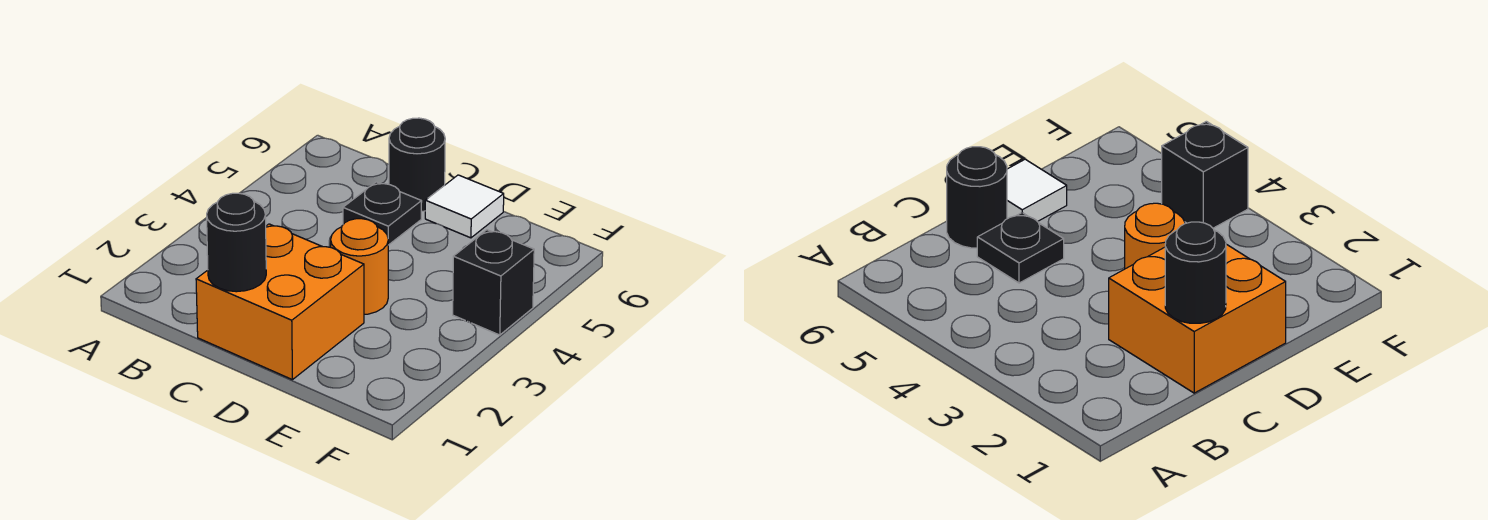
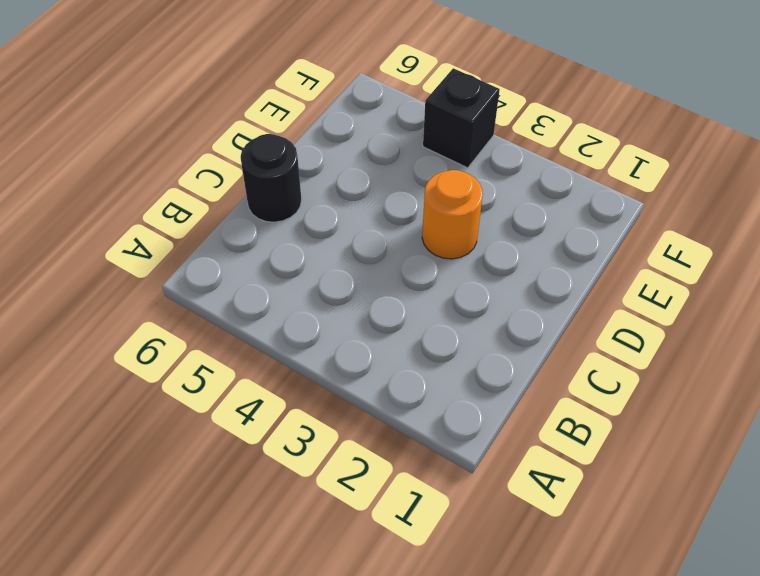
none -> orange 2x2 brick [196,224,364,380]
none -> black 1x1 plate [343,182,422,245]

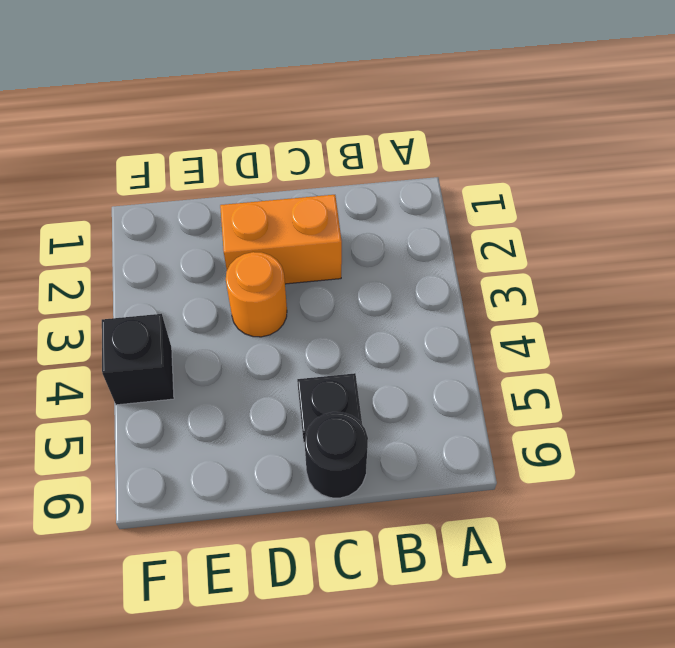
orange 1x2 brick [220,195,342,284] -> orange 2x2 brick [196,224,364,380]
none -> white 1x1 tile [425,175,504,238]
none -> black 1x1 round brick [207,193,266,292]

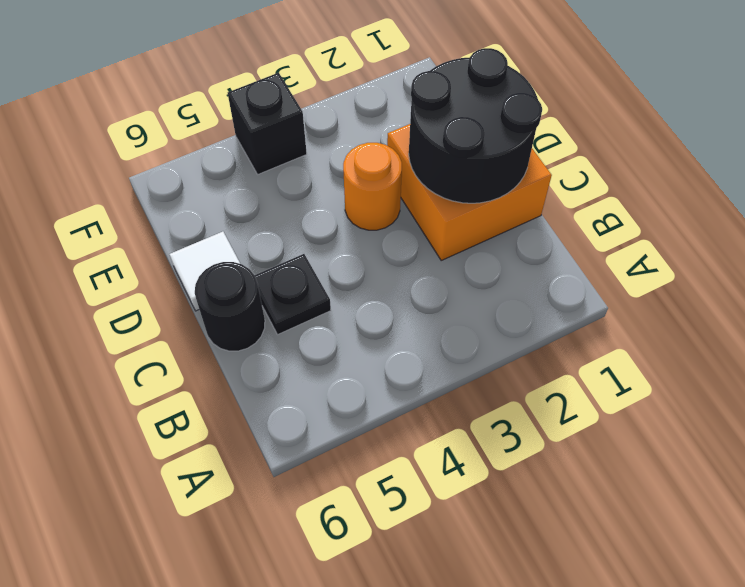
black 2x2 round brick [409,48,542,203] -> black 1x1 round brick [207,193,266,292]

